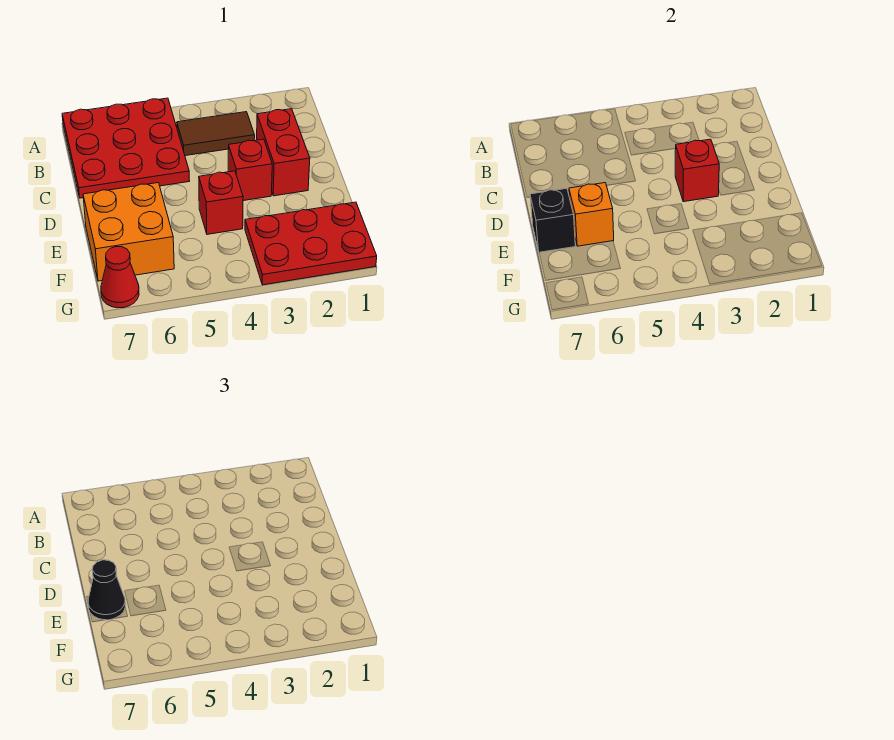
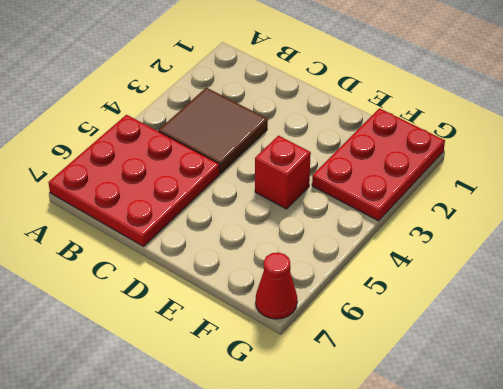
brown 2x2 tile [159,88,268,174] -> brown 1x2 tile [177,112,255,156]
none -> red 1x2 brick [257,109,310,196]
none -> red 1x1 brick [228,139,272,201]
none -> orange 2x2 brick [83,183,174,281]

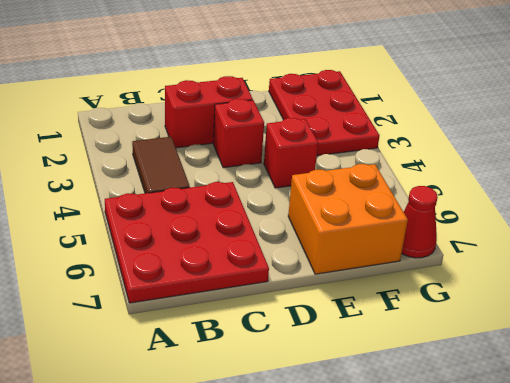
none -> red 1x1 brick [675,139,719,202]
none -> orange 1x1 brick [569,183,614,246]
none -> black 1x1 brick [530,188,575,252]

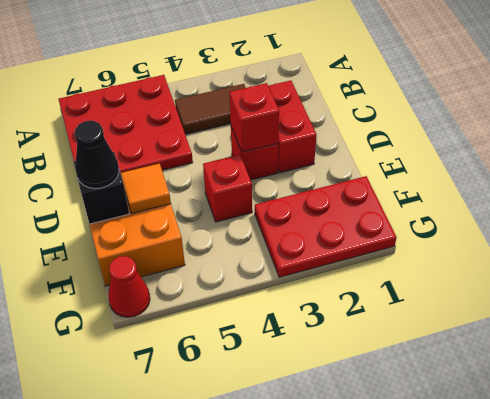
orange 1x1 tile [121,164,171,213] -> orange 1x1 brick [569,183,614,246]

